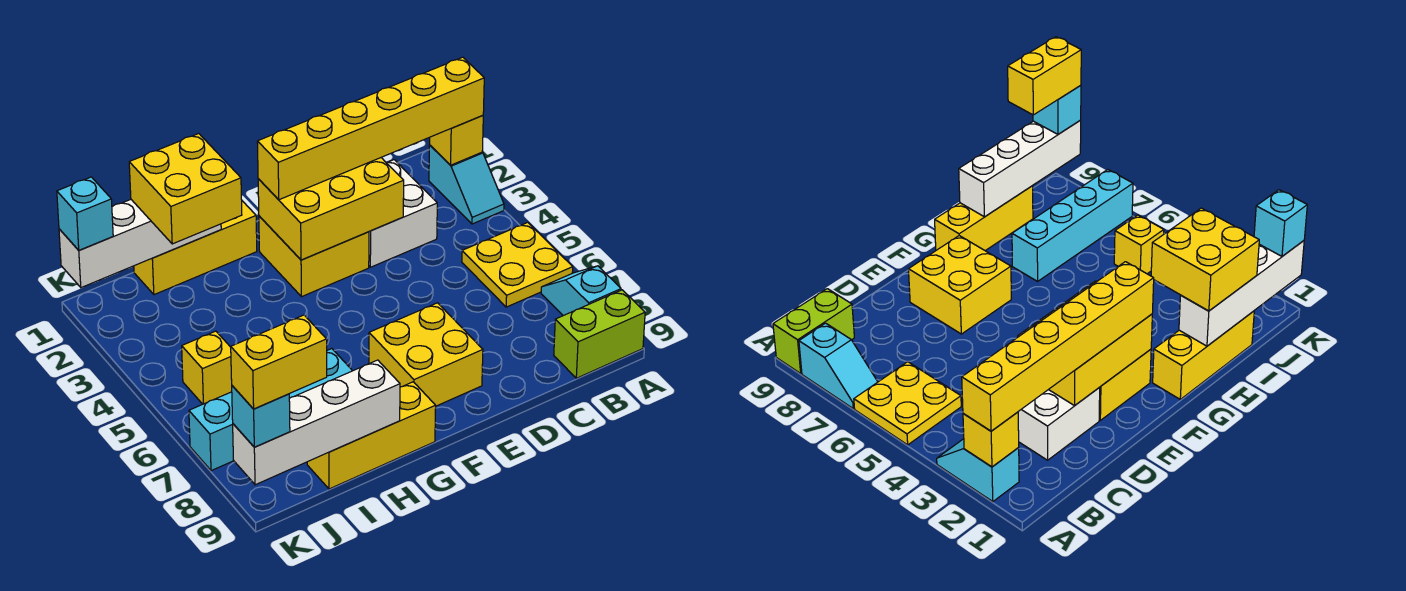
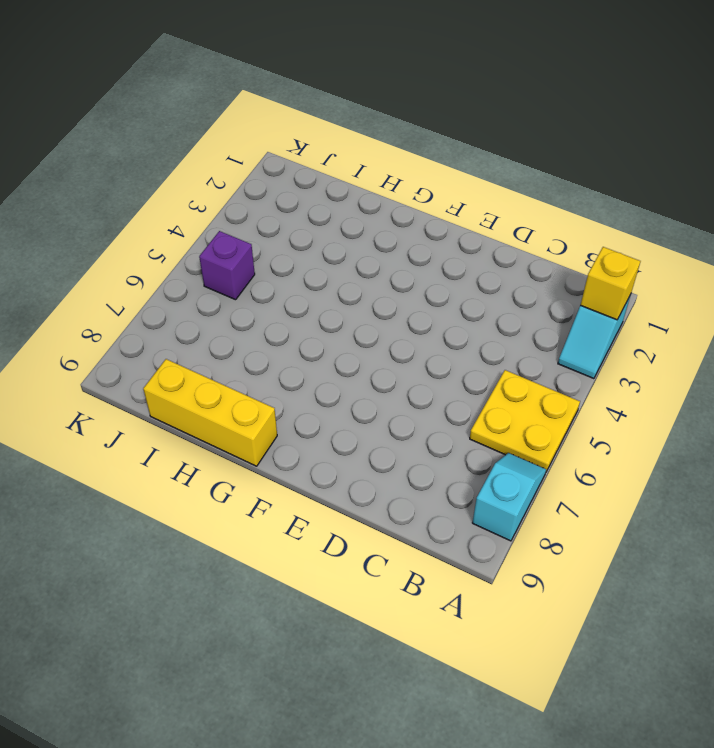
purple 1x1 brick [199,231,255,300] -> yellow 1x1 brick [182,331,232,404]
none -> lime 1x2 brick [554,290,645,378]
none -> white 2x2 brick [369,160,437,267]
none -> yellow 2x2 brick [259,216,369,297]

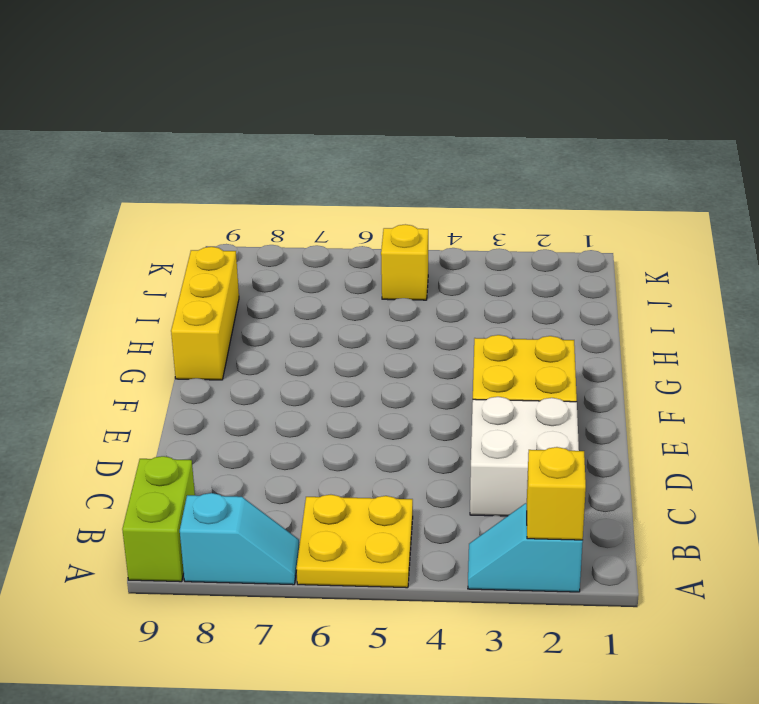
none -> yellow 2x2 brick [369,303,483,406]
none -> yellow 1x3 brick [134,201,257,295]
none -> cyan 1x4 brick [189,349,352,471]

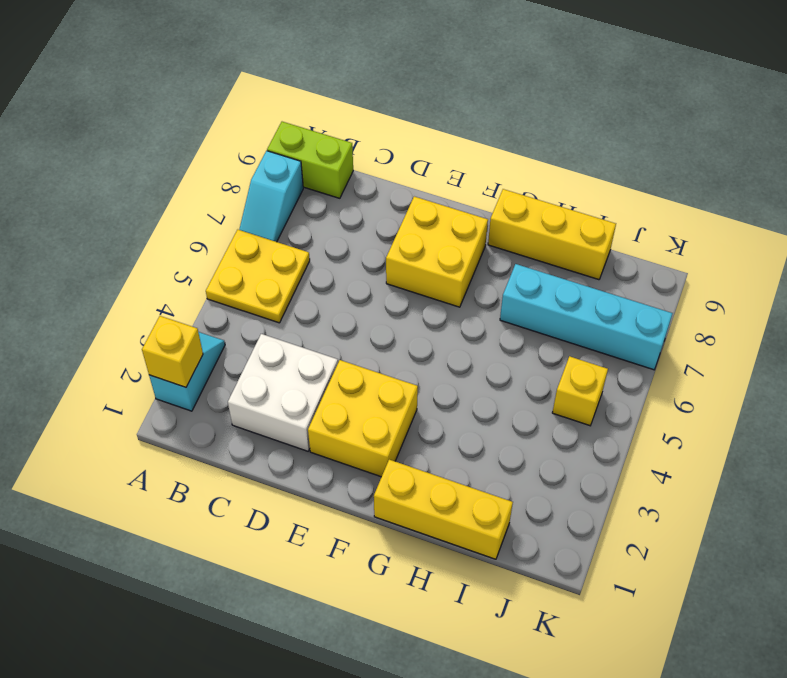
none -> yellow 2x3 brick [258,158,404,260]
none -> white 1x4 brick [59,200,221,288]
none -> white 1x4 brick [233,360,400,485]

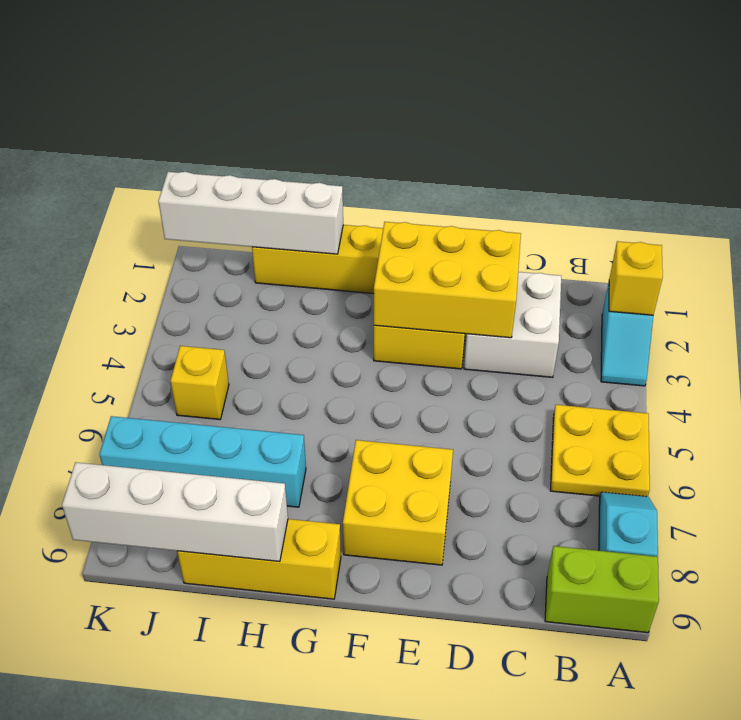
none -> yellow 1x6 brick [257,57,484,200]
none -> yellow 2x2 brick [129,134,242,244]
none -> cyan 1x1 brick [57,177,113,250]

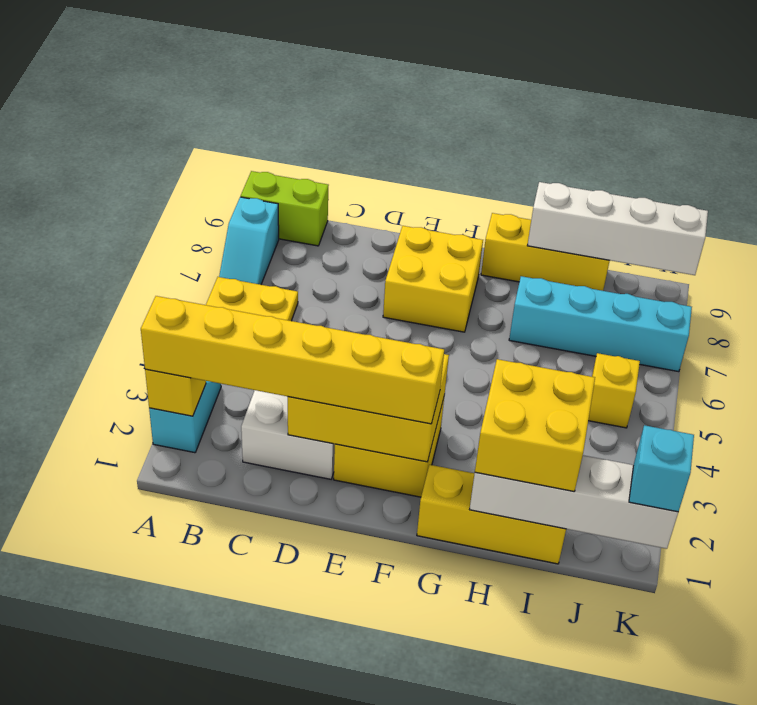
none -> cyan 1x1 brick [232,386,290,447]
none -> yellow 1x2 brick [231,315,327,409]

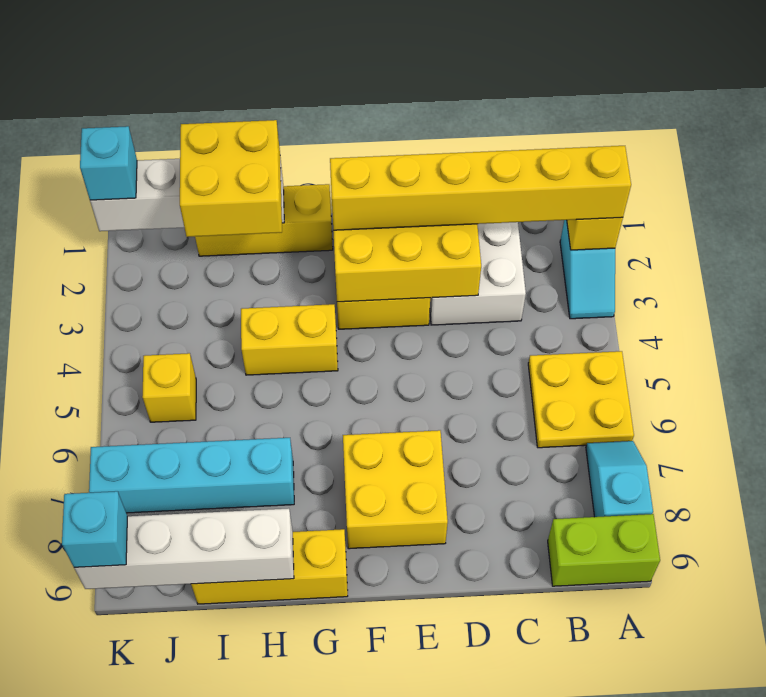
yellow 1x2 brick [241,304,338,375] -> yellow 1x2 brick moved to [231,315,327,409]

